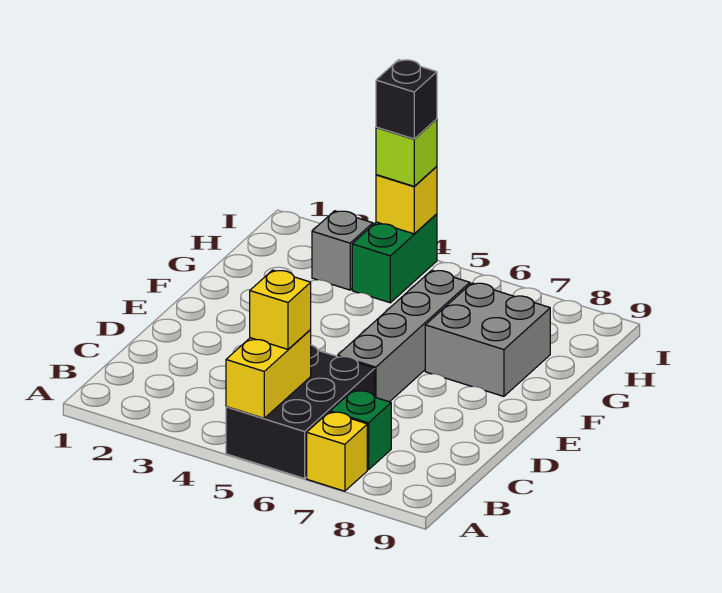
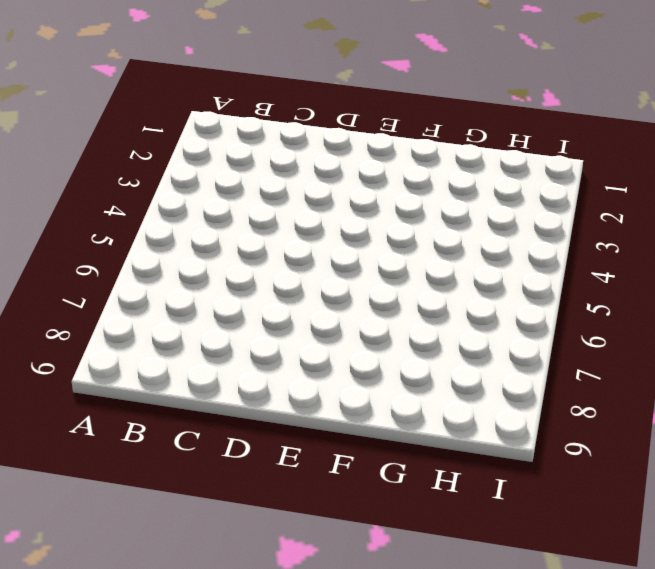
none -> black 2x3 brick [226,345,375,479]
none -> yellow 1x1 brick [307,412,367,491]
none -> green 1x1 brick [330,391,391,470]

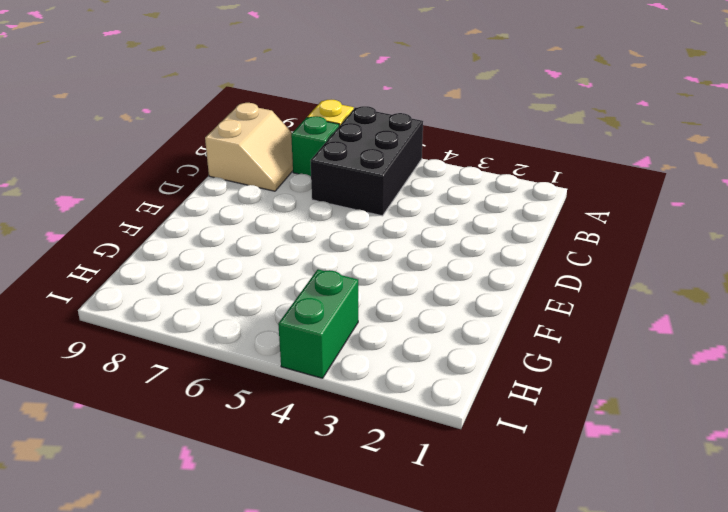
tan 2x2 slope [205,103,293,191] -> none
none -> grey 1x4 brick [338,270,470,402]
none -> grey 2x2 brick [425,283,550,396]
none -> grey 1x1 brick [312,211,373,290]

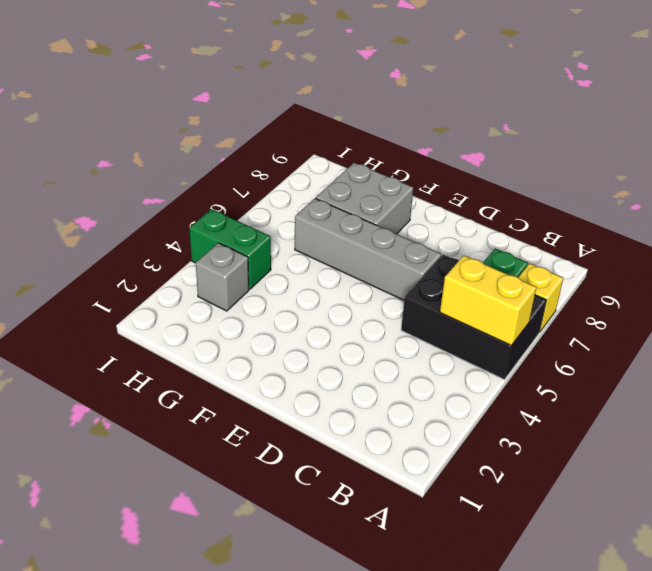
none -> yellow 1x1 brick [376,166,437,234]
none -> yellow 1x1 brick [250,270,311,349]
none -> lime 1x1 brick [376,119,437,186]

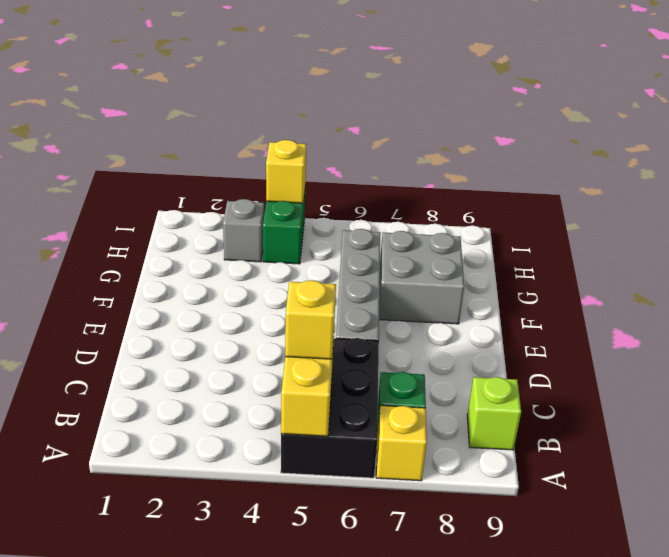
lime 1x1 brick [467,377,521,450] -> lime 1x1 brick moved to [376,119,437,186]
none -> black 1x1 brick [376,60,437,139]

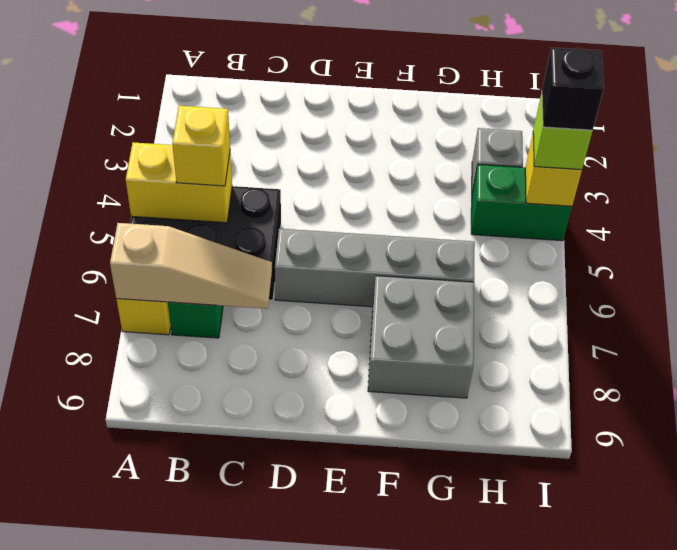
tan 1x3 slope [110,223,272,309] -> none

